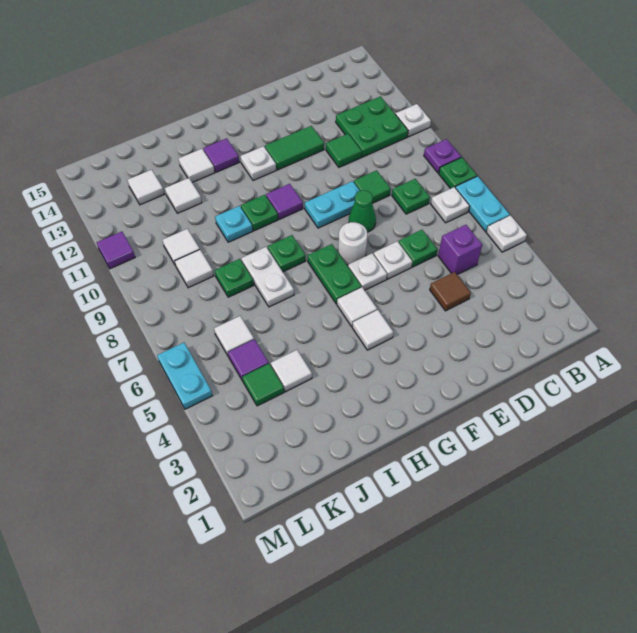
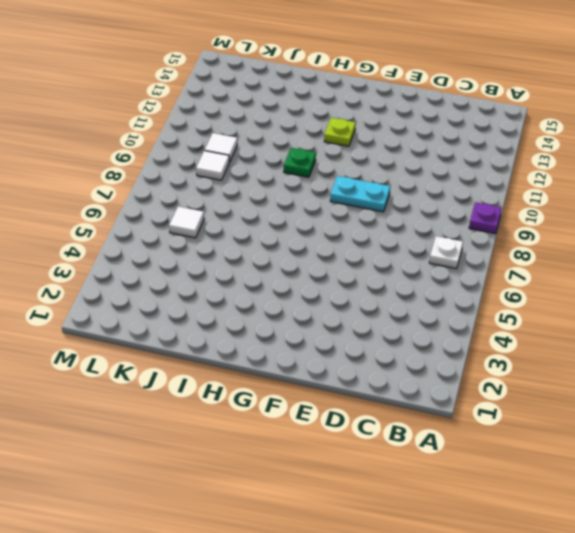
lime 1x1 plate [324,118,355,146] -> white 1x1 plate [240,146,276,181]
none -> white 1x1 plate [486,215,527,252]
none -> cyan 1x2 plate [455,176,510,232]
none -> green 1x1 plate [439,157,477,189]
none -> white 1x1 plate [396,104,431,137]

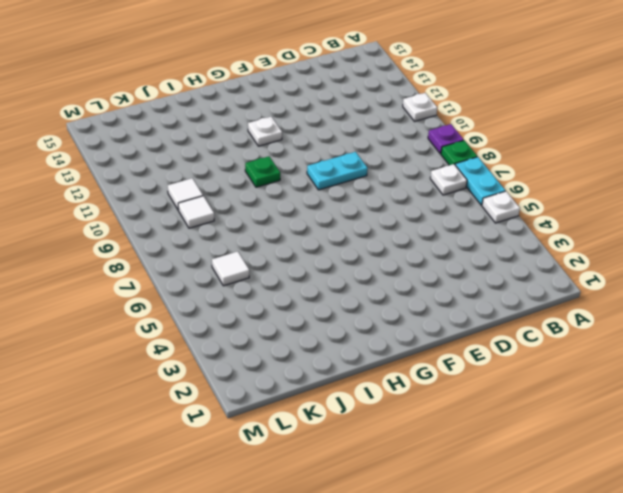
none -> green 2x2 plate [336,97,408,157]
none -> purple 1x1 brick [438,225,482,275]
none -> green 1x1 plate [392,179,430,214]
none -> brown 1x1 tile [430,272,471,311]

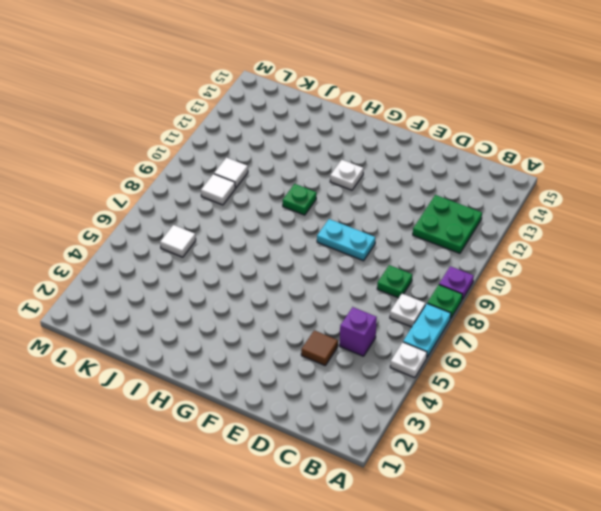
none -> white 1x1 plate [396,104,431,137]
none -> green 1x1 plate [399,230,437,267]
none -> green 1x1 tile [354,170,391,203]
none -> green 1x1 tile [326,134,362,167]

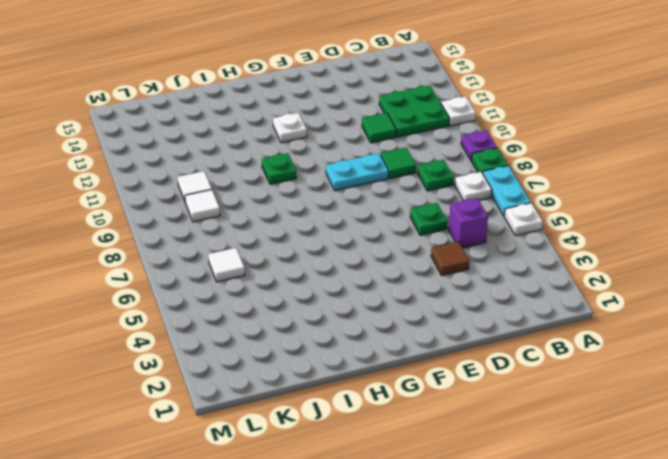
none -> white 1x1 plate [373,241,412,279]
none -> green 1x1 cone [349,190,376,232]
none -> green 1x2 tile [265,126,324,170]
none -> white 1x1 plate [348,253,387,290]

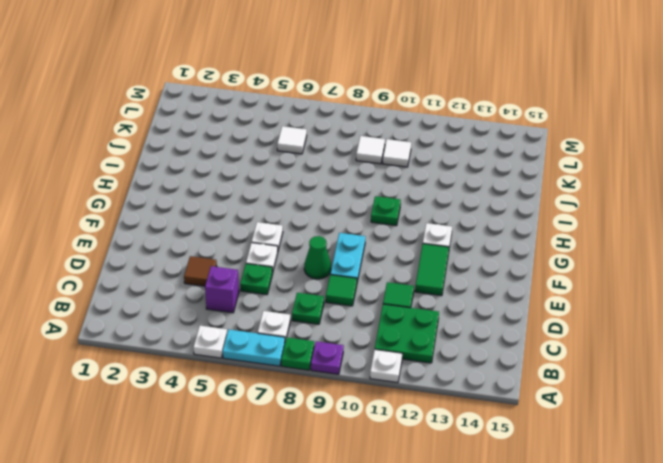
none -> white 1x1 round brick [338,222,367,265]
none -> white 1x1 tile [352,310,393,350]
none -> white 1x1 tile [337,287,377,327]
none -> green 1x2 plate [308,244,361,304]

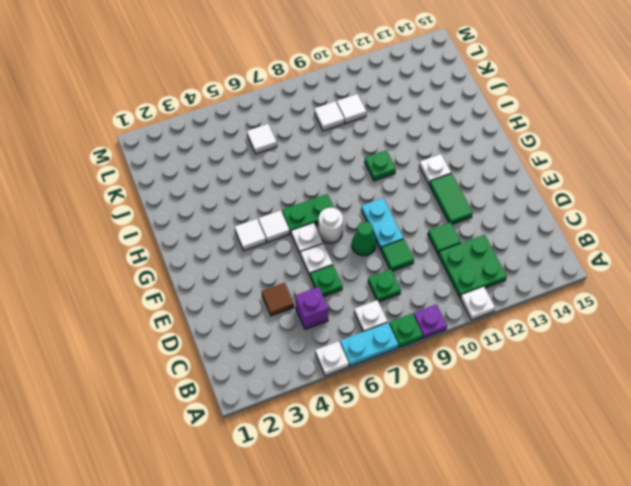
none -> purple 1x1 tile [266,184,303,219]
none -> green 1x1 plate [268,235,306,272]
none -> purple 1x1 tile [203,138,239,172]
none -> white 1x2 plate [241,247,294,307]

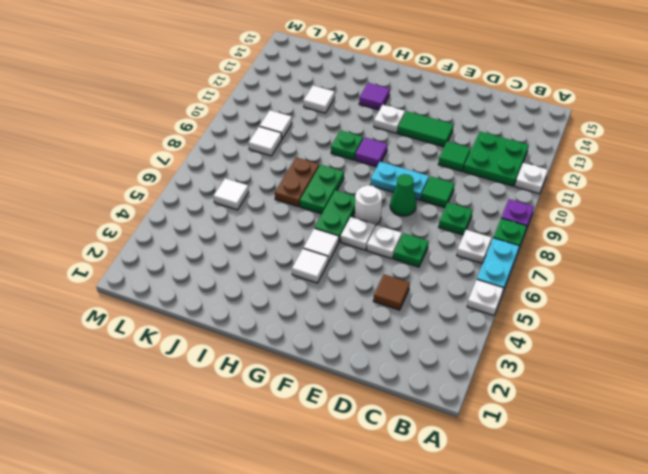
green 1x2 plate [300,165,344,214] -> green 1x1 plate [268,235,306,272]
brown 1x2 plate [275,157,319,207] -> white 1x2 plate [241,247,294,307]
none -> purple 1x1 brick [438,225,482,275]
none -> cyan 1x1 plate [215,206,253,242]
none -> white 1x1 tile [178,149,215,183]
none -> white 1x1 tile [271,350,312,392]

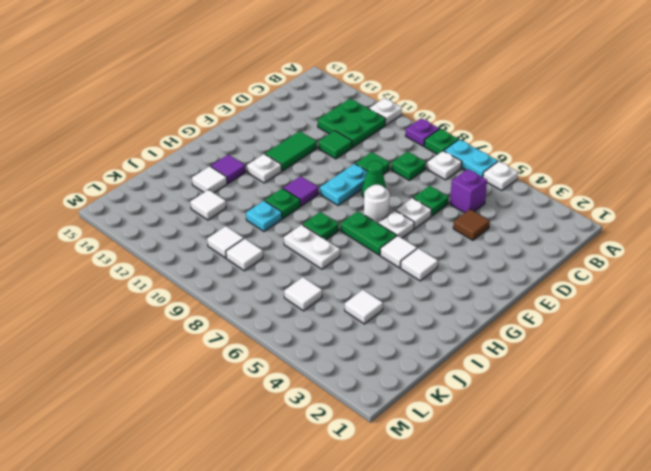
none -> green 1x1 plate [215,259,254,297]
none -> green 1x1 tile [242,364,284,406]
none -> purple 1x1 tile [228,339,269,381]
none -> white 1x1 tile [128,170,164,205]

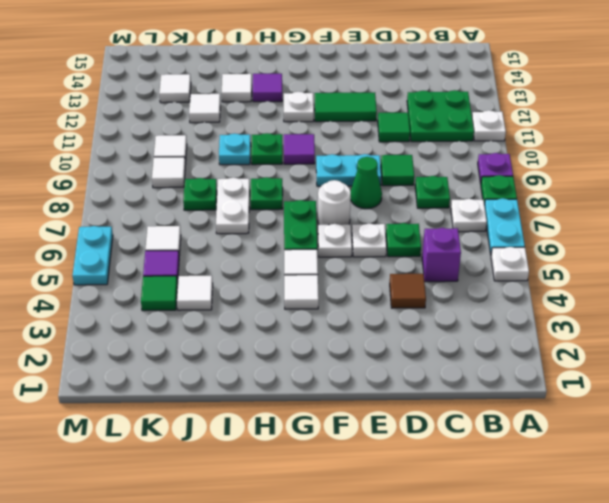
none -> purple 1x1 tile [97,232,135,269]

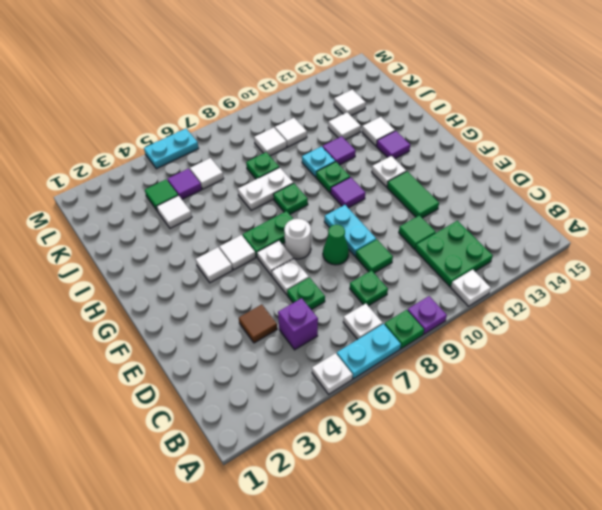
purple 1x1 tile [323,136,356,165] -> purple 1x1 tile moved to [97,232,135,269]

